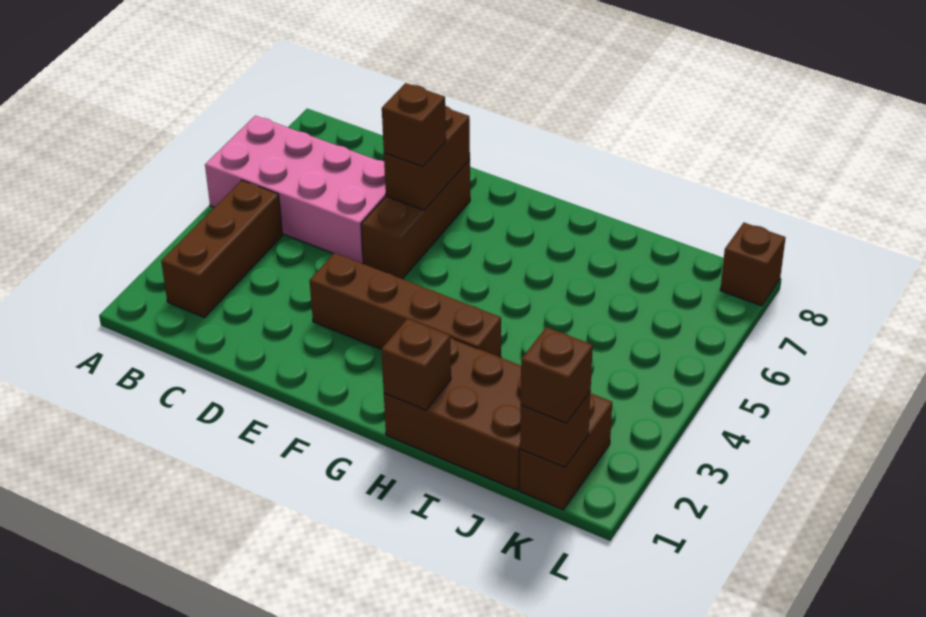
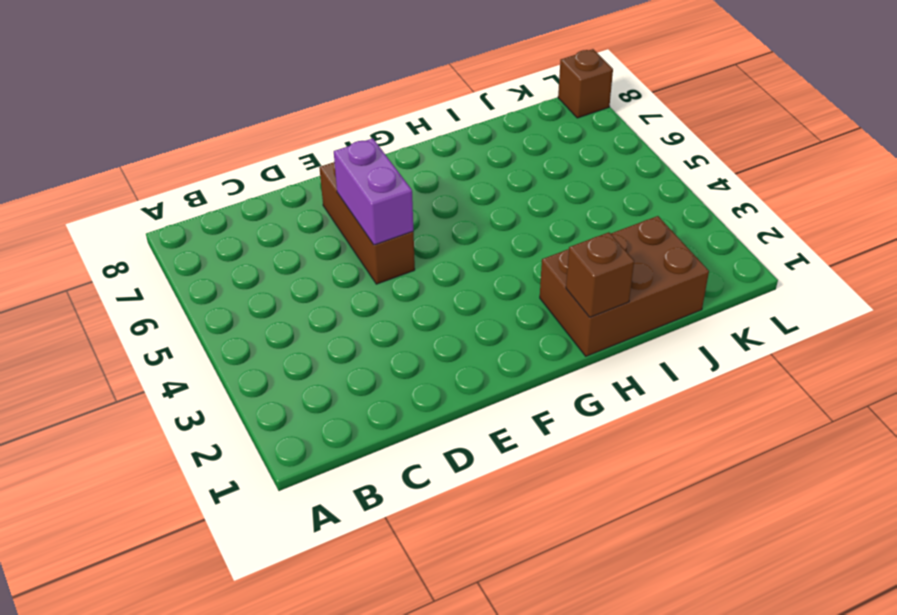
purple 1x2 brick [334,138,413,245] -> brown 1x2 brick [384,106,470,210]
none -> pink 2x4 brick [205,116,386,264]
none -> brown 1x3 brick [161,180,282,317]
none -> brown 1x4 brick [309,253,501,358]

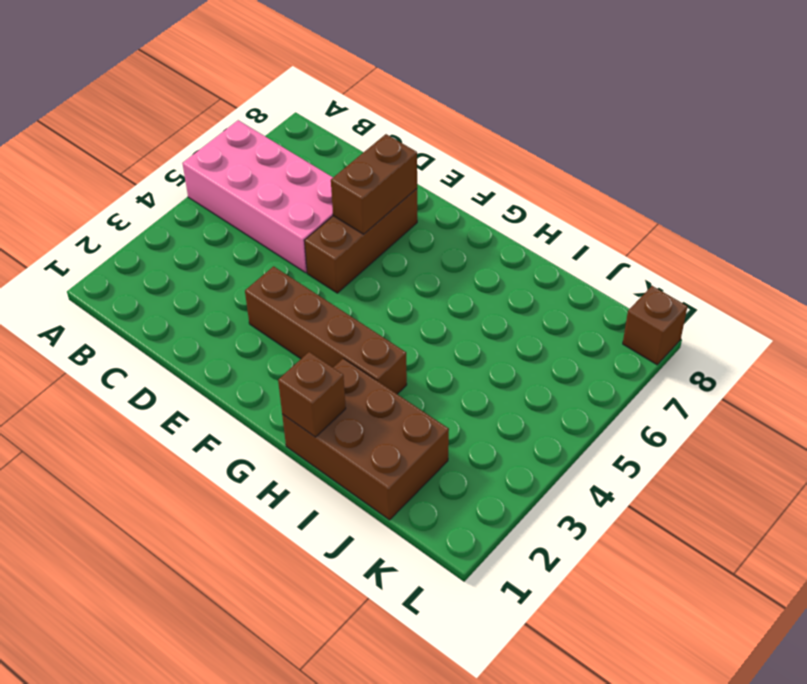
none -> brown 1x3 brick [161,180,282,317]
none -> brown 1x2 brick [520,393,612,510]
none -> brown 1x1 brick [520,391,591,468]

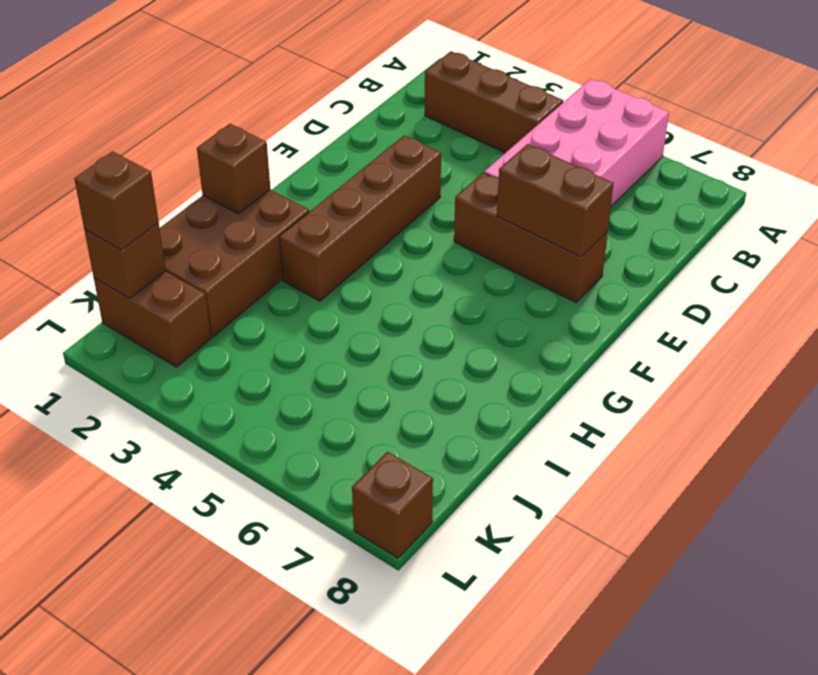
none -> brown 1x1 brick [382,83,446,167]

